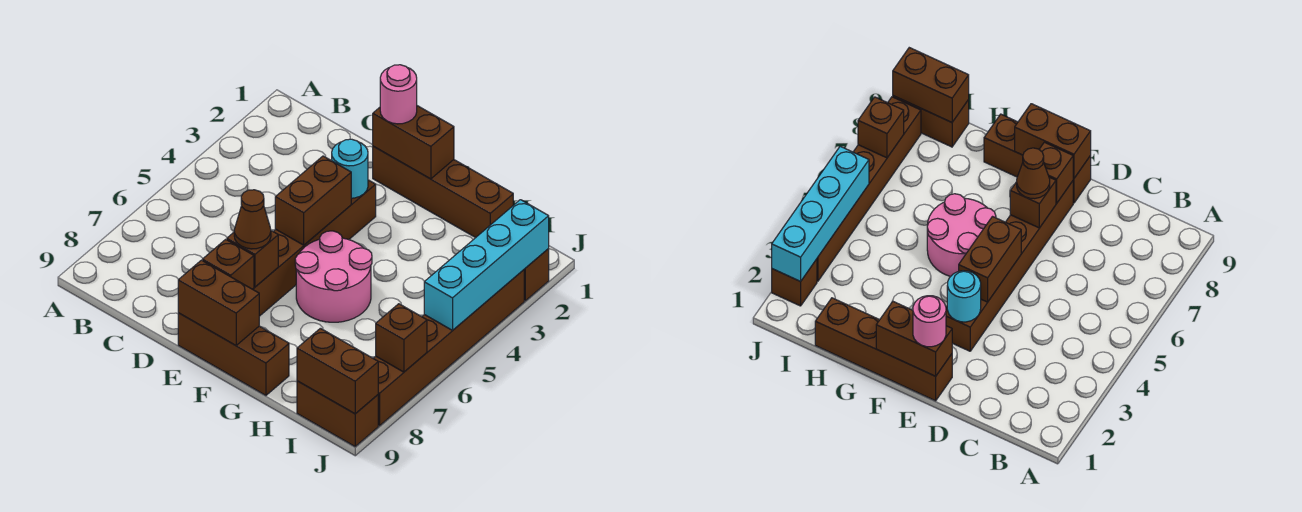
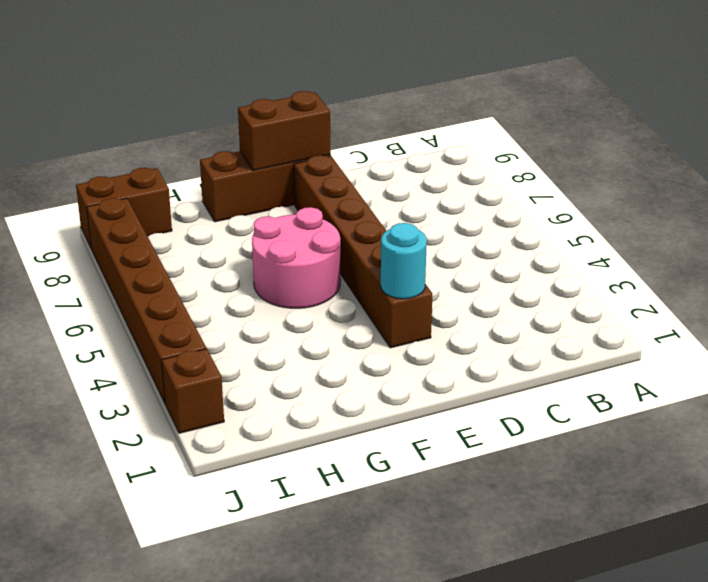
none -> brown 1x4 brick [373,146,513,238]
none -> brown 1x2 brick [373,106,454,179]
none -> brown 1x2 brick [275,156,351,245]

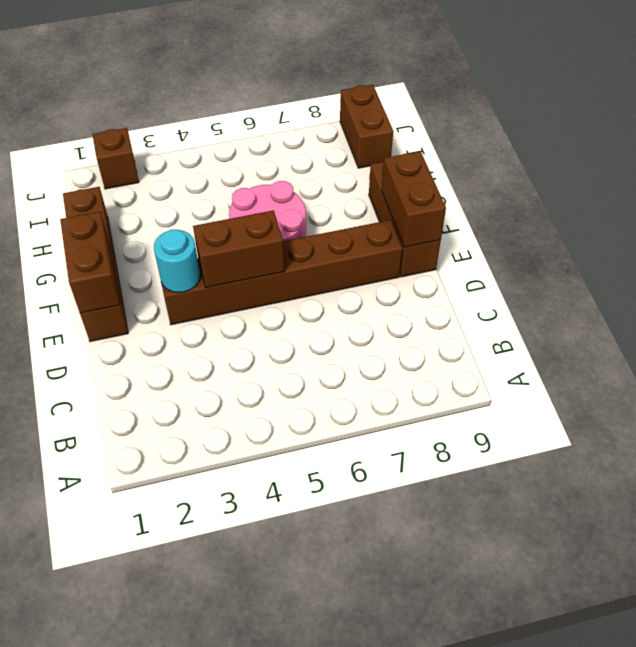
none -> brown 1x6 brick [373,270,524,426]
none -> brown 1x1 brick [227,231,278,287]
none -> brown 1x1 brick [203,239,254,289]

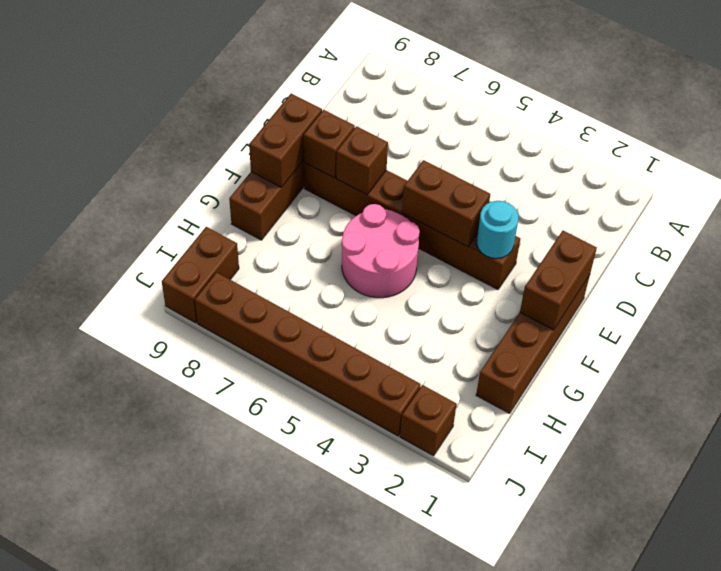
none -> brown 1x2 brick [297,328,378,414]
none -> cyan 1x4 brick [424,200,549,330]
none -> brown 1x1 brick [376,304,427,372]

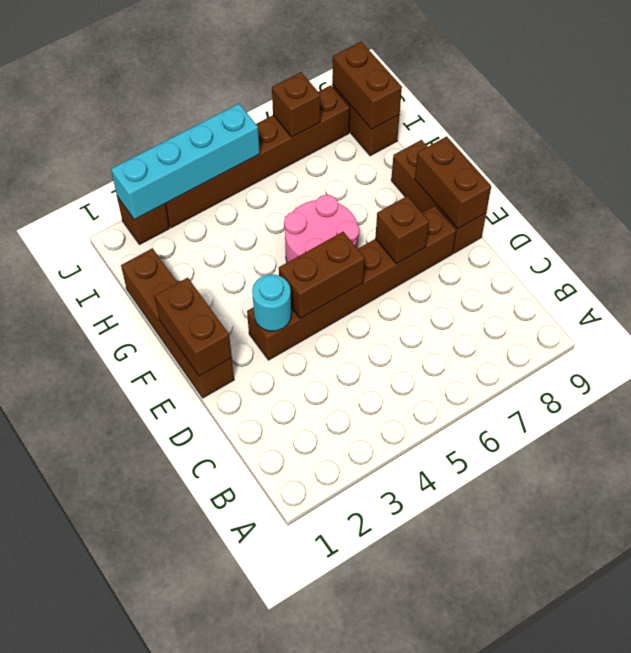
none -> brown 1x1 brick [203,239,254,289]
none -> pink 1x1 round brick [380,65,417,124]
none -> brown 1x1 cone [234,190,271,249]

